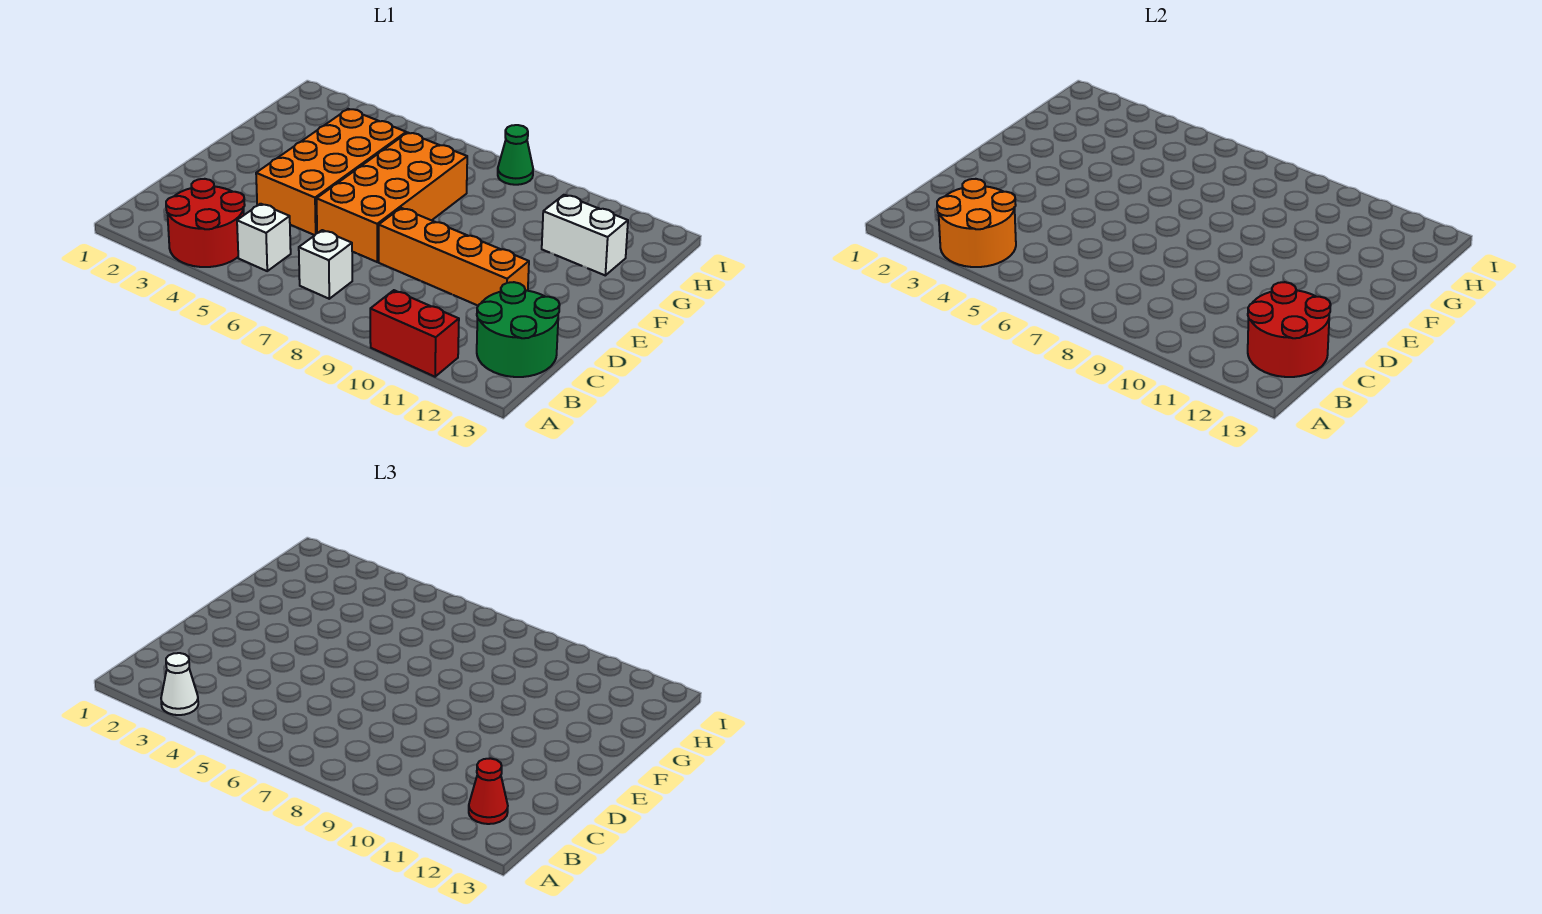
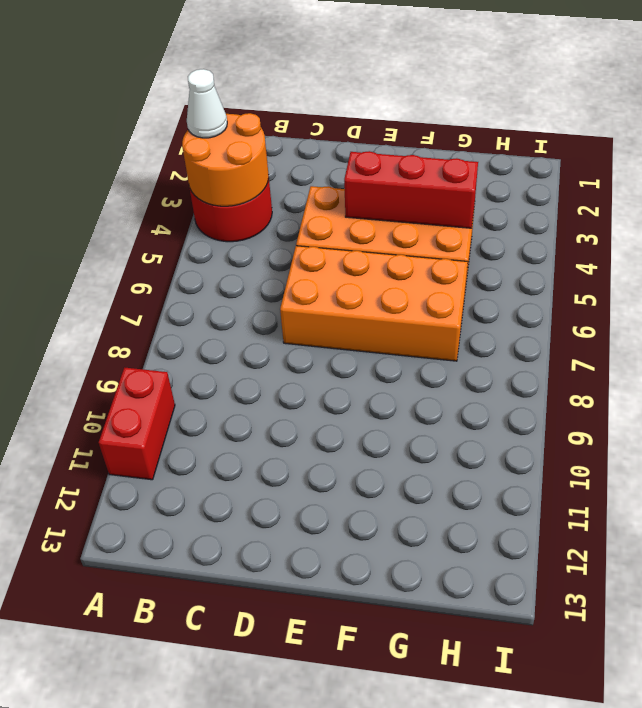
red 1x3 brick [344,151,478,228] -> none
none -> white 1x1 brick [237,204,291,271]
none -> white 1x1 brick [299,230,352,299]
none -> green 2x2 round brick [477,282,560,377]

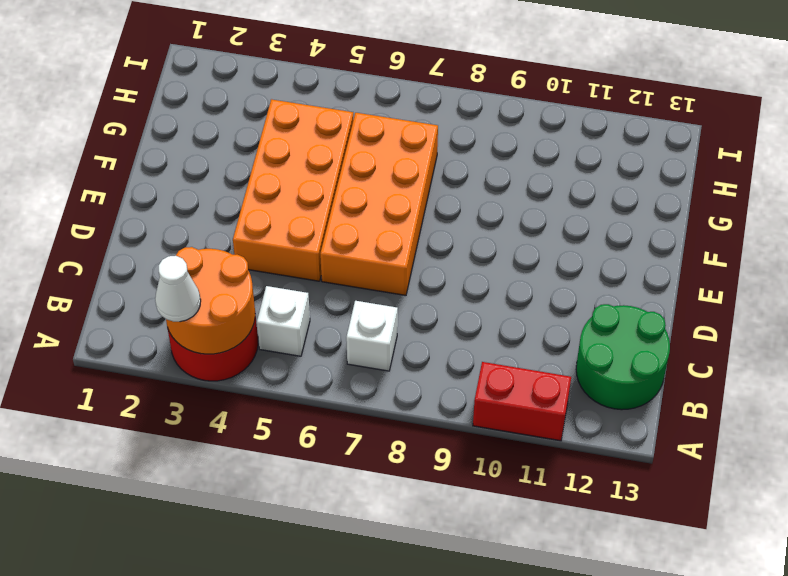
none -> orange 1x4 brick [379,208,529,305]
none -> white 1x2 brick [542,195,628,275]
none -> green 1x1 cone [498,125,533,185]

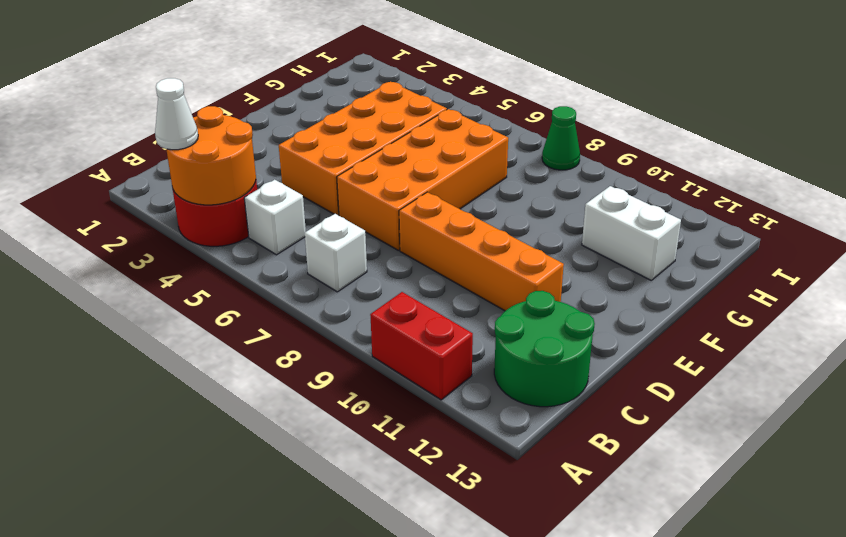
none -> red 2x2 round brick [1248,282,1331,377]
none -> red 1x1 cone [469,758,508,824]

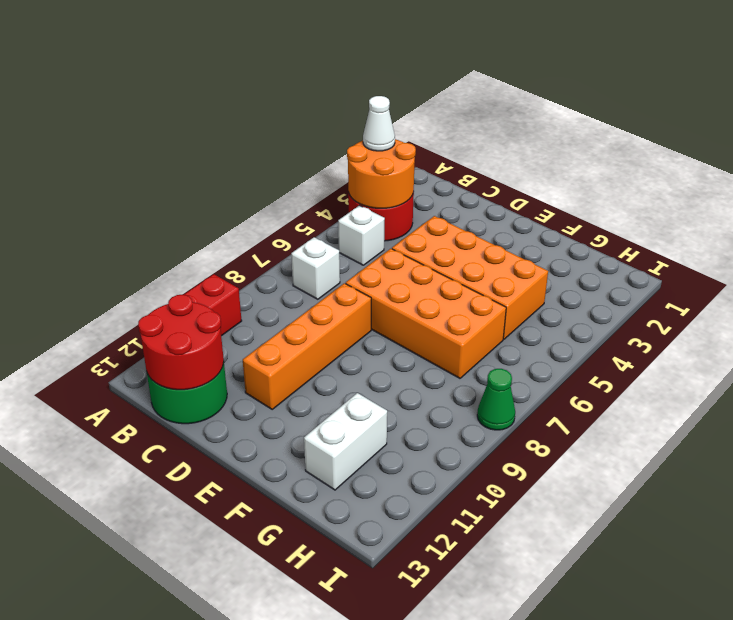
none -> red 1x1 cone [469,758,508,824]

